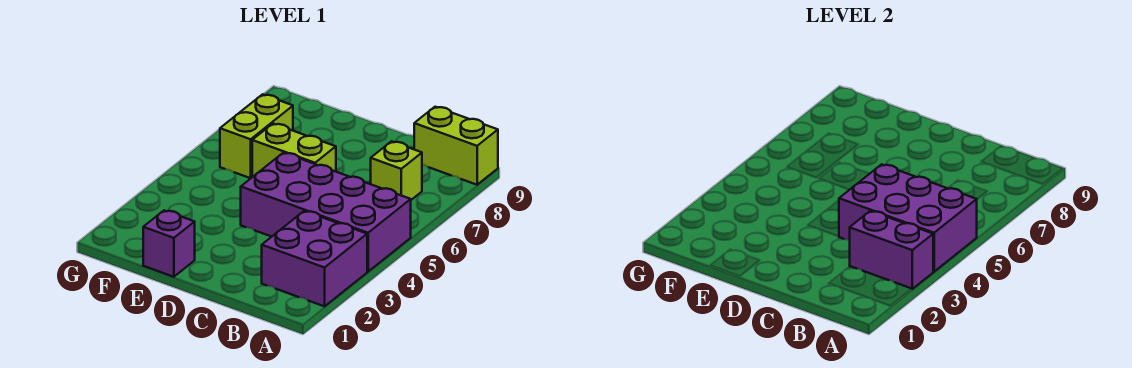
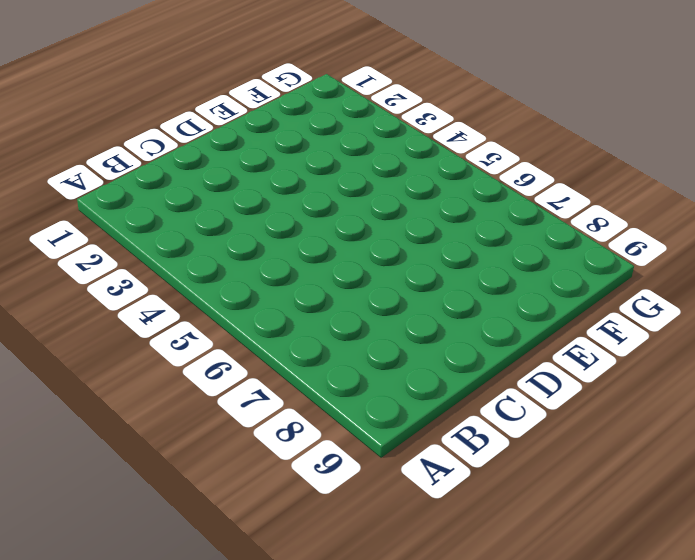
none -> purple 2x2 brick [262,211,367,306]
none -> purple 2x4 brick [241,153,411,272]

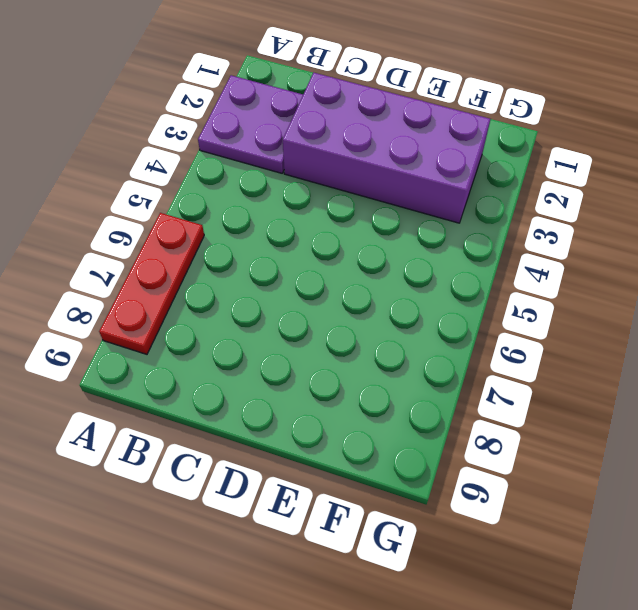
purple 2x2 plate [198,75,303,173] -> purple 2x2 brick [262,211,367,306]
red 1x3 plate [99,213,204,354] -> none
purple 2x4 brick [283,73,490,223] -> purple 2x4 brick moved to [241,153,411,272]
none -> lime 1x2 brick [414,107,498,185]
none -> lime 1x1 brick [371,141,422,200]

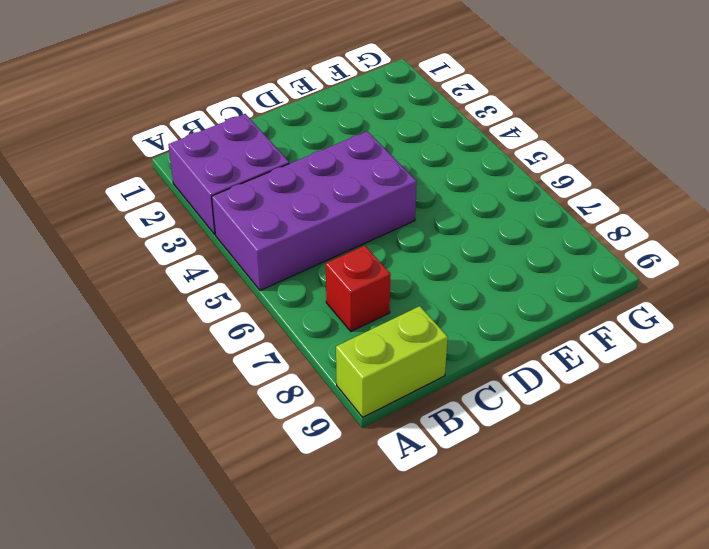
red 1x1 brick [326,246,391,331] -> lime 1x1 brick [371,141,422,200]
none -> lime 1x2 brick [252,124,336,177]
none -> purple 1x1 brick [143,210,195,277]

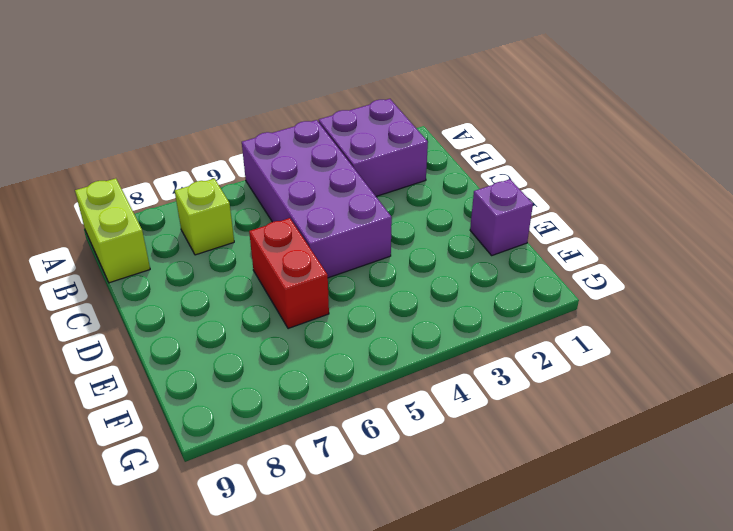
red 1x2 brick [249,218,329,329] -> lime 1x2 brick [252,124,336,177]
none -> lime 1x2 brick [220,94,293,178]
none -> purple 1x2 brick [850,211,933,289]

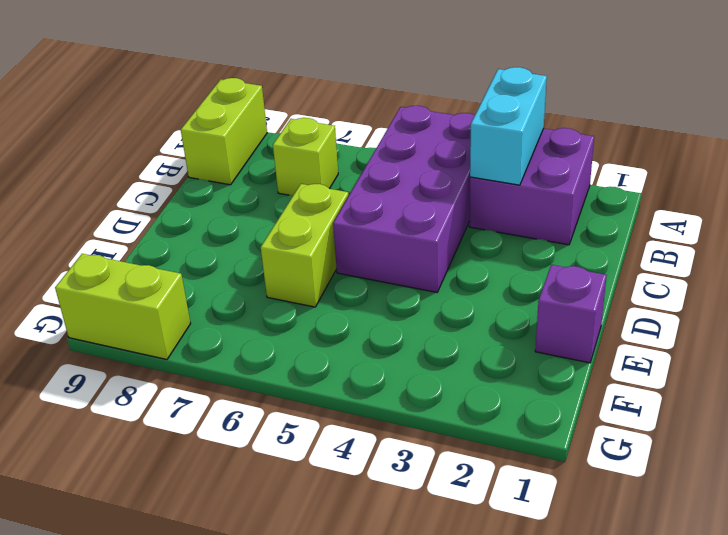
cyan 1x2 brick [470,67,547,185] -> purple 1x2 brick [850,211,933,289]
lime 1x2 brick [55,254,191,360] -> lime 1x2 brick moved to [220,94,293,178]
none -> purple 2x3 brick [839,164,977,272]

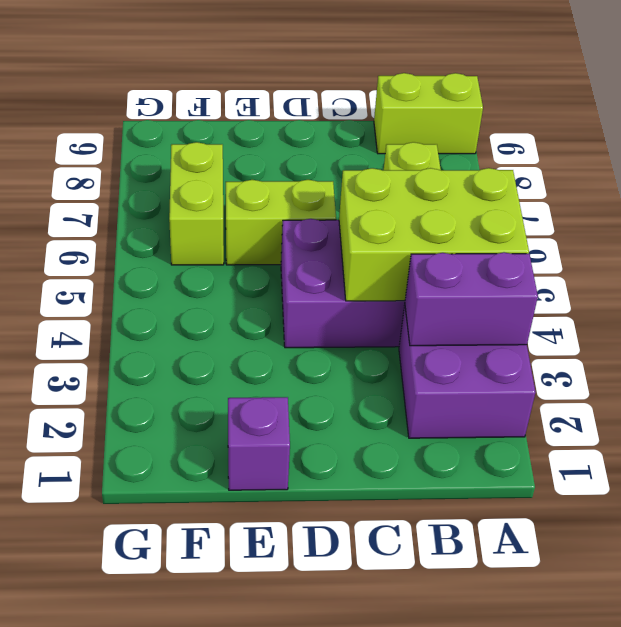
lime 2x3 brick [339,168,529,301] -> purple 2x3 brick [839,164,977,272]

